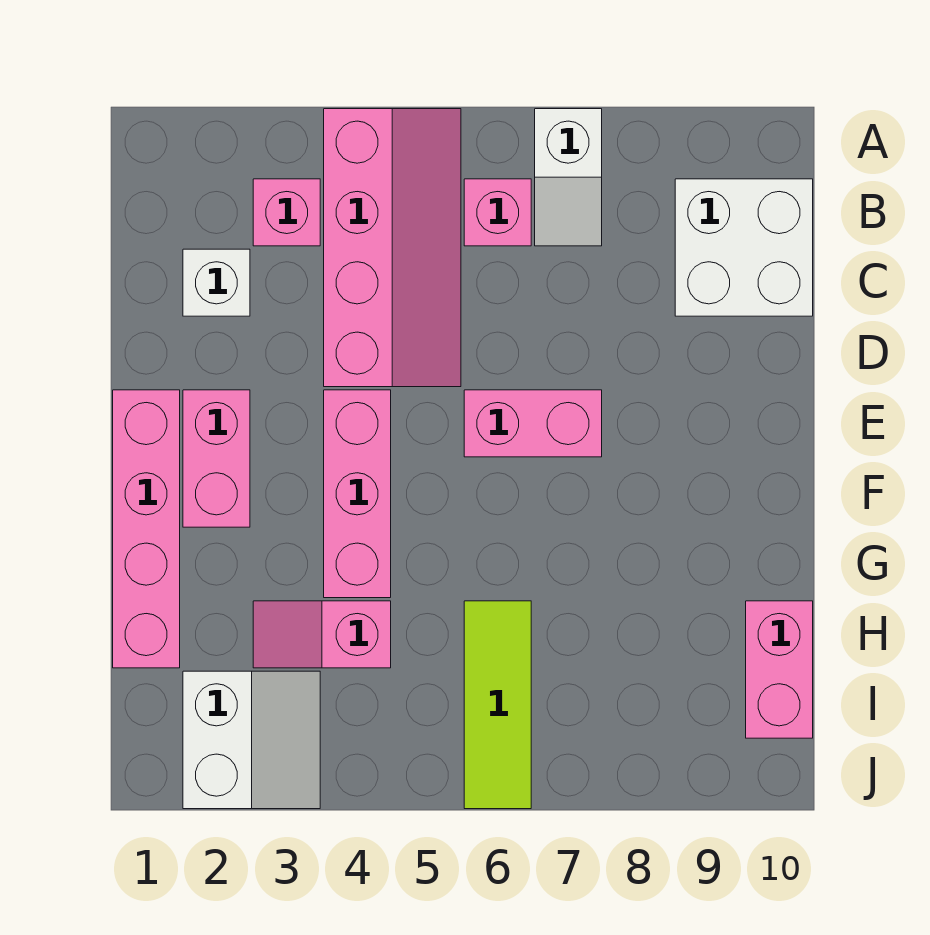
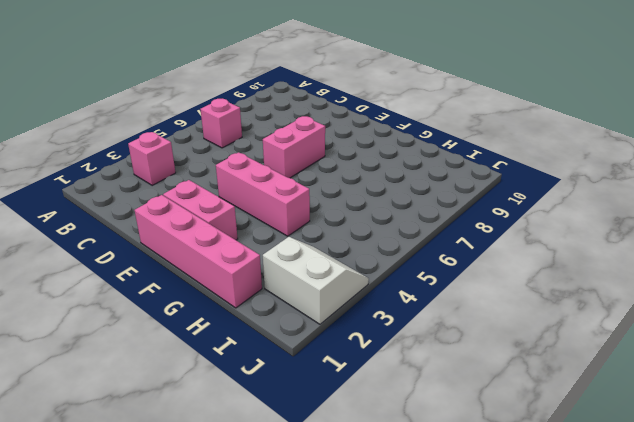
none -> pink 2x4 slope [324,109,461,387]
none -> white 1x2 slope [535,109,602,246]
none -> white 2x2 brick [675,179,813,316]

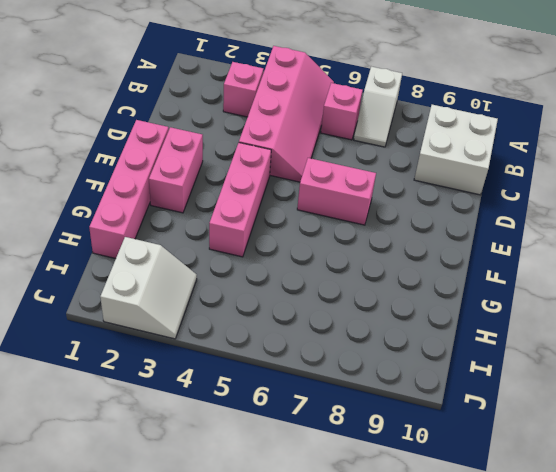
none -> white 1x1 brick [183,249,250,316]
none -> pink 1x2 slope [253,601,391,668]
none -> lime 1x3 tile [464,601,531,809]

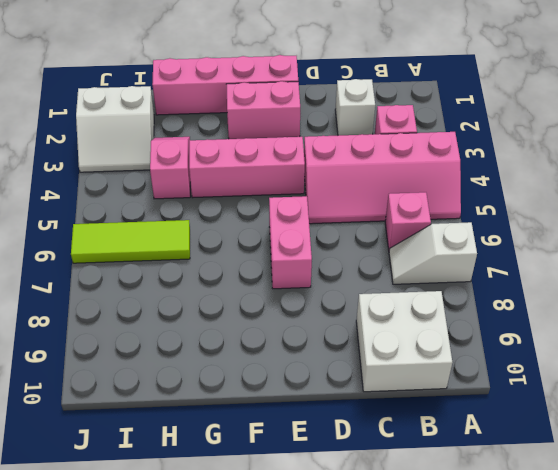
none -> pink 1x2 brick [746,601,813,738]

